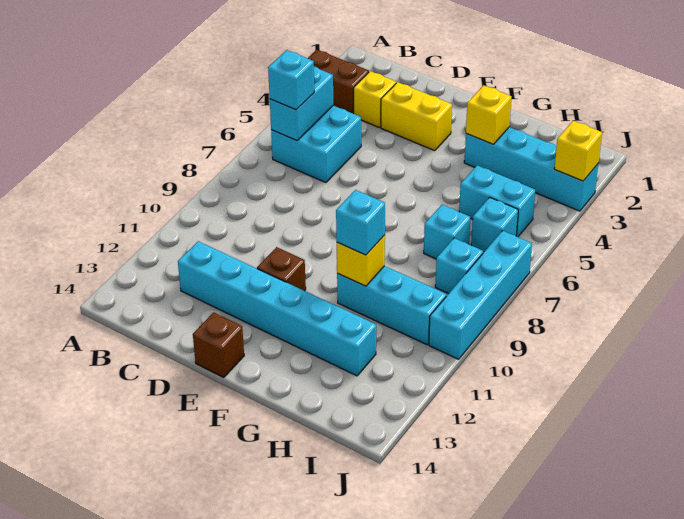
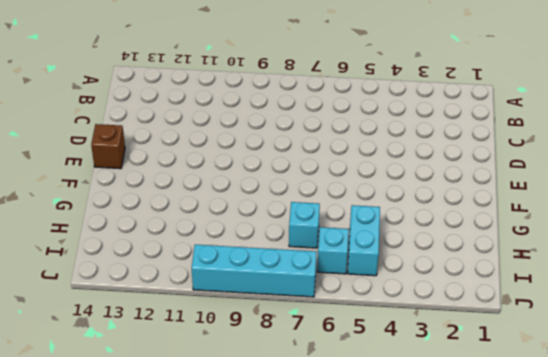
none -> brown 1x2 brick [308,50,369,114]
none -> cyan 2x2 brick [271,105,361,183]
none -> yellow 1x1 brick [354,71,396,128]

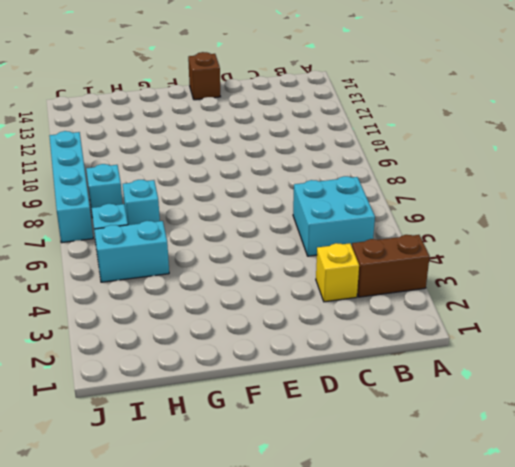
none -> cyan 1x6 brick [178,241,376,376]
none -> yellow 1x2 brick [381,82,452,151]
none -> brown 1x1 brick [257,247,306,291]

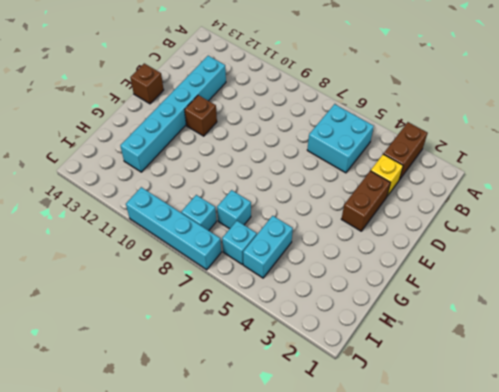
brown 1x2 brick [342,171,390,231] -> yellow 1x2 brick [381,82,452,151]
none -> cyan 1x4 brick [464,127,598,211]
none -> cyan 1x3 brick [337,266,446,345]
none -> cyan 1x2 brick [270,67,333,141]

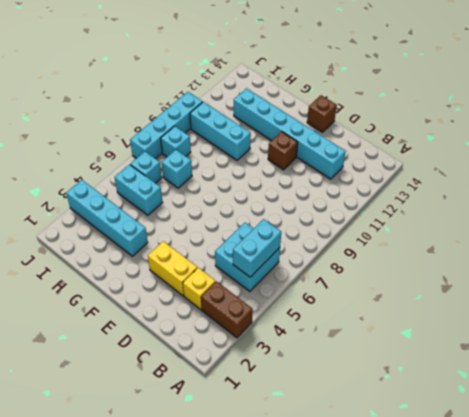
none -> yellow 1x1 brick [466,85,511,144]
none -> yellow 1x1 brick [337,235,385,286]
none -> yellow 1x1 brick [554,121,602,181]

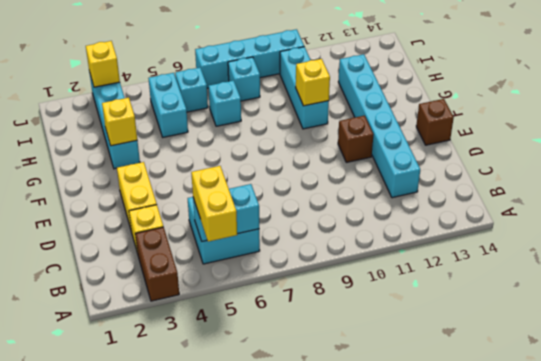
yellow 1x2 brick [191,166,237,242] -> none
none -> cyan 1x1 brick [268,50,314,110]
none -> cyan 1x1 brick [336,190,385,255]

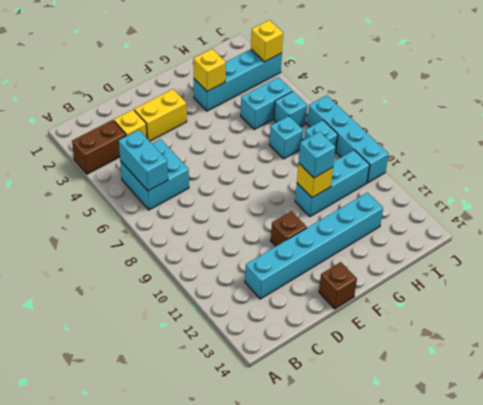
none -> cyan 1x1 brick [268,50,314,110]

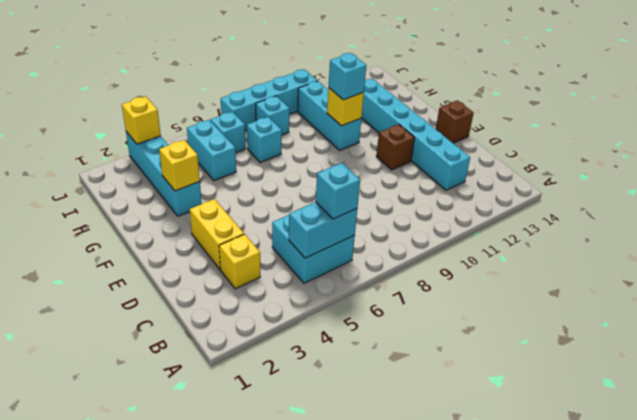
none -> brown 1x2 brick [308,50,369,114]

